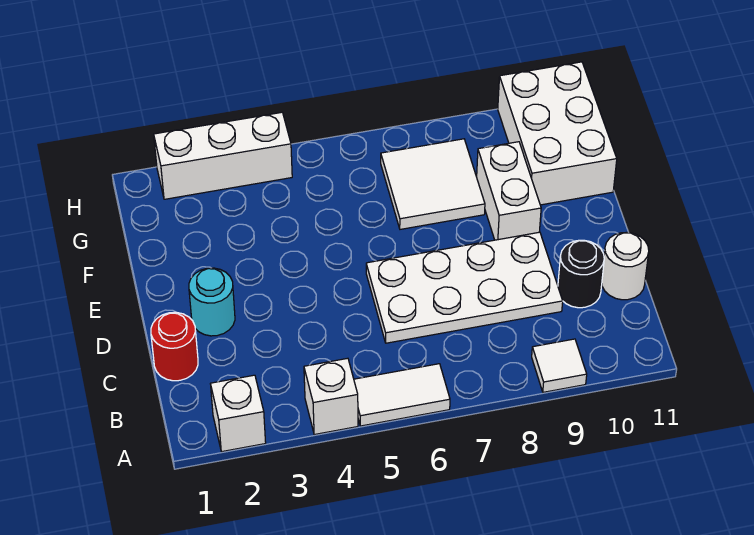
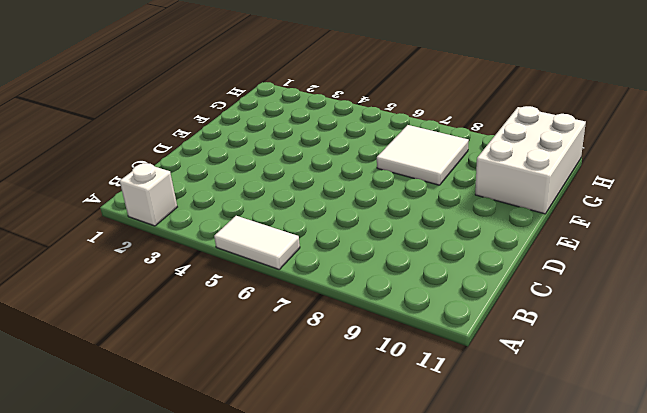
none -> white 1x1 brick [304,358,358,435]
none -> white 1x1 tile [532,339,587,392]
none -> red 1x1 round brick [151,312,198,381]

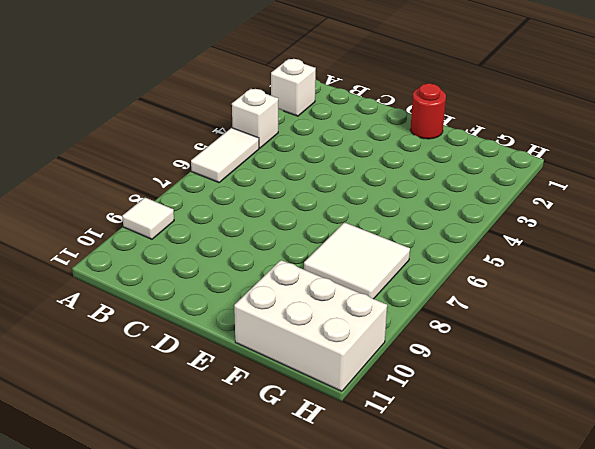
red 1x1 round brick [410,83,446,139] -> red 1x1 round brick moved to [151,312,198,381]
none -> white 2x4 plate [366,232,563,343]
none -> black 1x1 round brick [558,240,604,308]
none -> white 1x1 round brick [602,232,649,300]

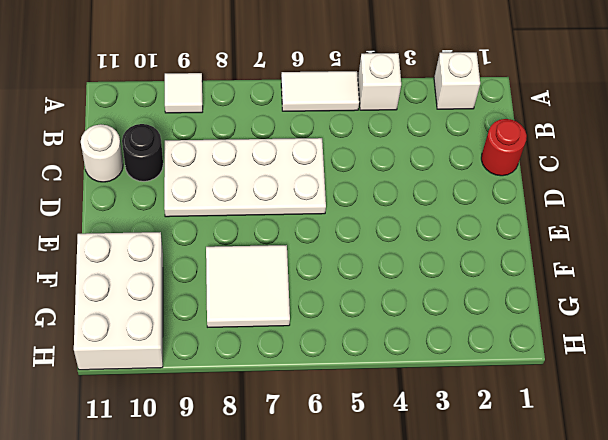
none -> cyan 1x1 round brick [189,268,235,336]
none -> white 1x2 brick [477,142,541,240]
none -> white 1x3 brick [154,112,292,199]

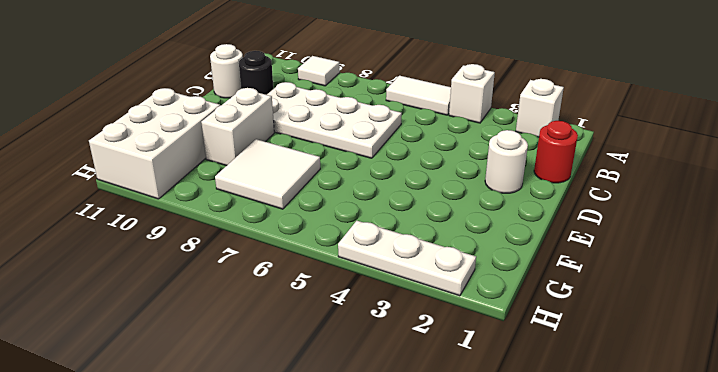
white 1x1 round brick [485,130,528,193] -> cyan 1x1 round brick [189,268,235,336]
white 1x3 plate [338,221,476,296] -> white 1x3 brick [154,112,292,199]

